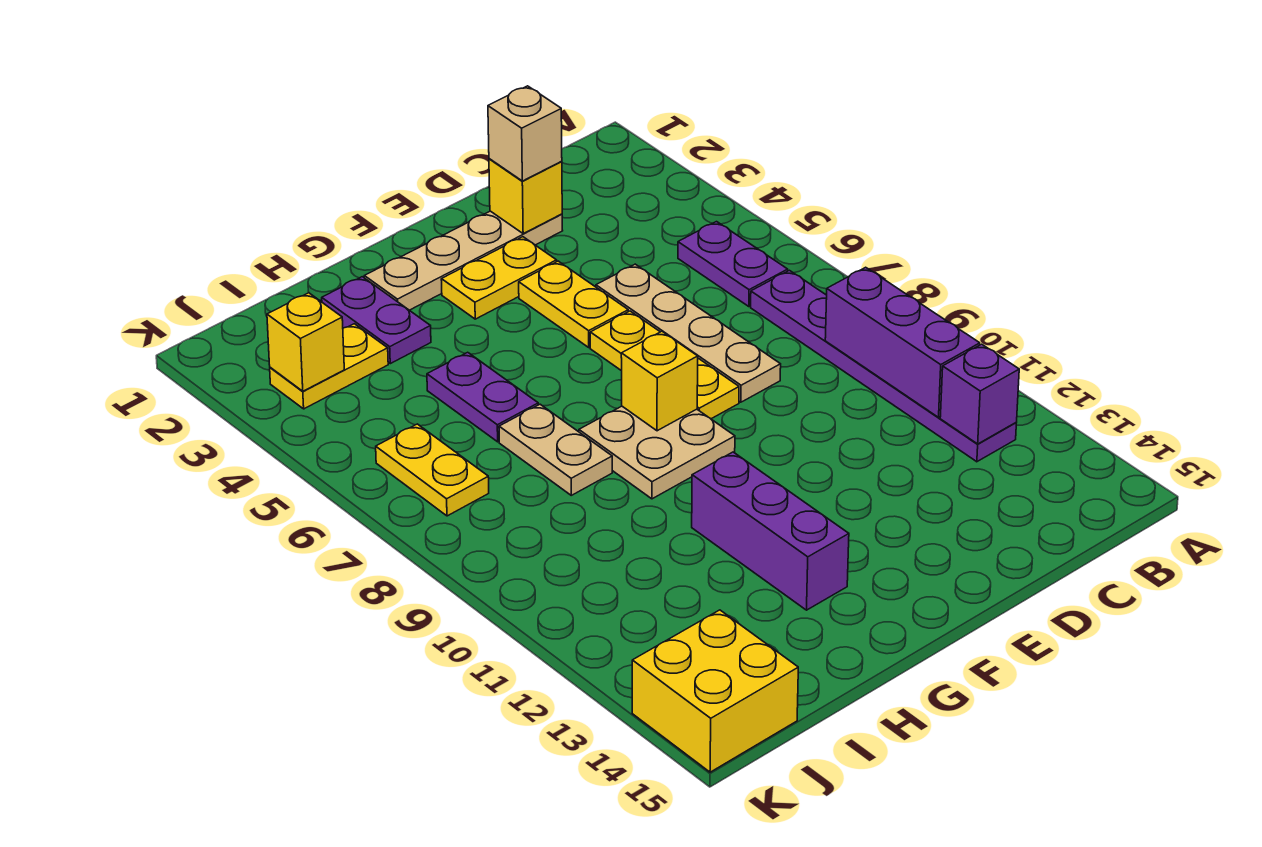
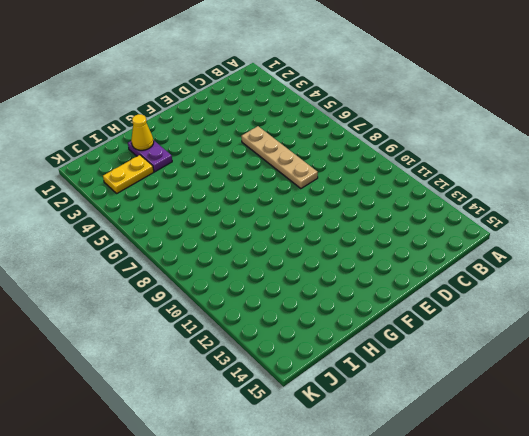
yellow 1x1 cone [131,114,154,150] -> none
none -> purple 1x2 plate [678,222,788,307]
none -> purple 1x6 plate [751,270,1016,462]
none -> tan 1x4 plate [364,211,563,310]

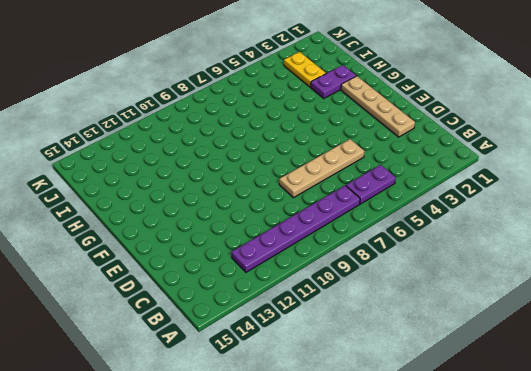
none -> yellow 1x2 plate [441,237,557,319]
none -> yellow 1x2 plate [519,261,628,347]
none -> yellow 1x3 plate [590,311,739,419]

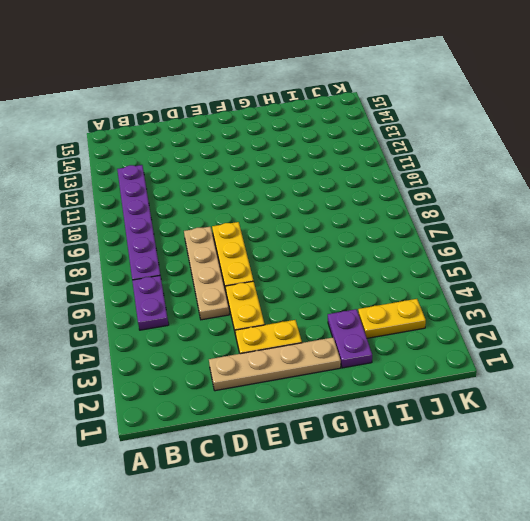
none -> tan 2x2 plate [579,406,735,499]
none -> purple 1x3 brick [692,452,849,610]
none -> purple 1x2 plate [427,352,538,442]

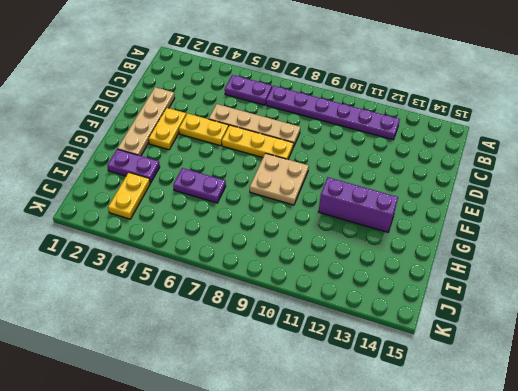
none -> tan 1x2 plate [499,404,612,495]
none -> yellow 1x2 plate [376,424,489,516]
none -> yellow 2x2 brick [632,610,798,772]

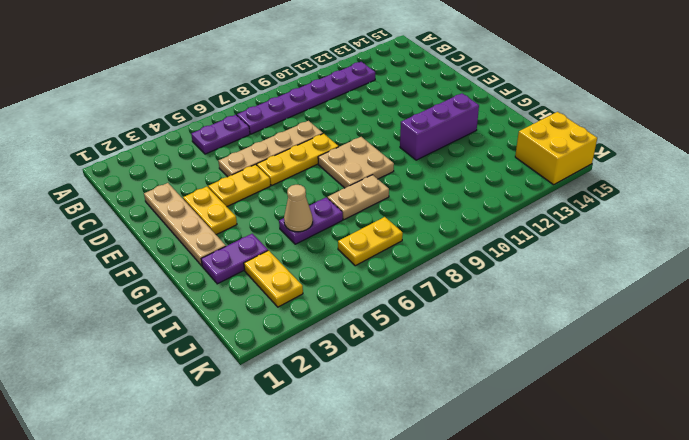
tan 1x1 cone [284,185,313,232] -> none
none -> purple 1x3 brick [825,267,980,417]
none -> purple 1x1 brick [940,344,1019,444]
none -> yellow 1x1 brick [489,159,562,234]

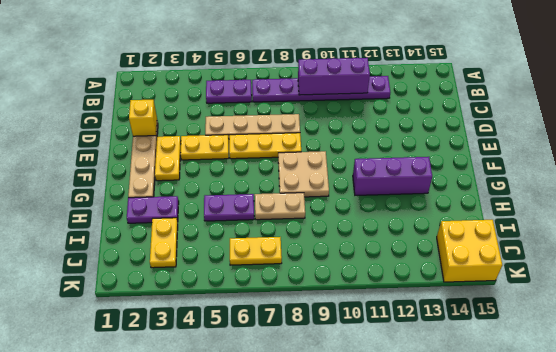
none -> purple 1x1 brick [940,344,1019,444]
none -> yellow 1x1 brick [621,331,698,431]
none -> yellow 1x1 brick [267,293,344,391]

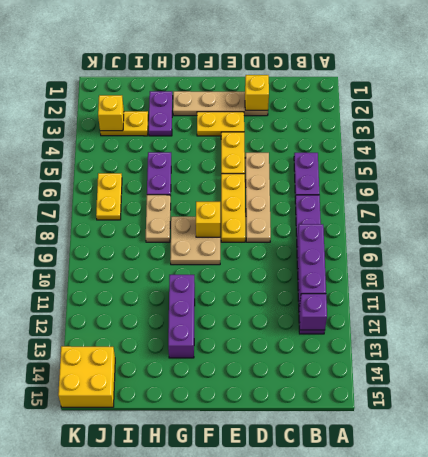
none -> tan 1x1 brick [488,86,562,181]

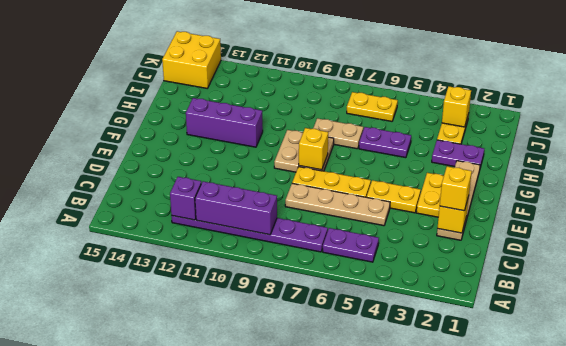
yellow 1x1 brick [440,166,472,211] -> tan 1x1 brick [488,86,562,181]

